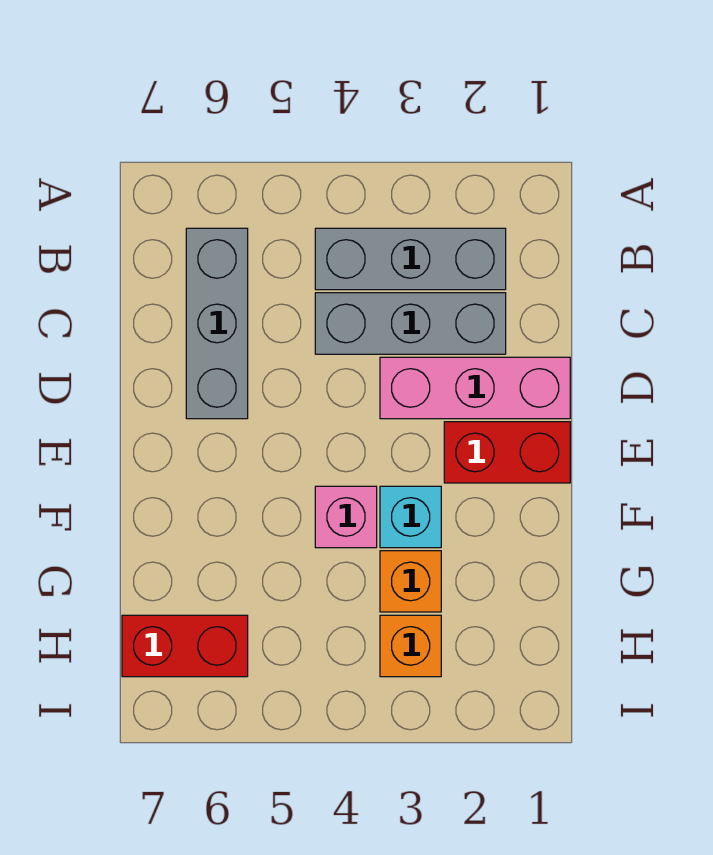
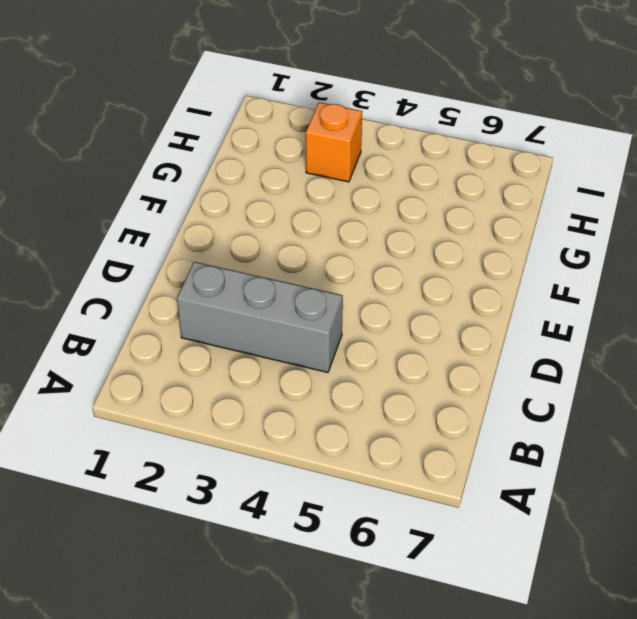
none -> grey 1x3 brick [315,228,506,290]
none -> grey 1x3 brick [186,228,248,419]

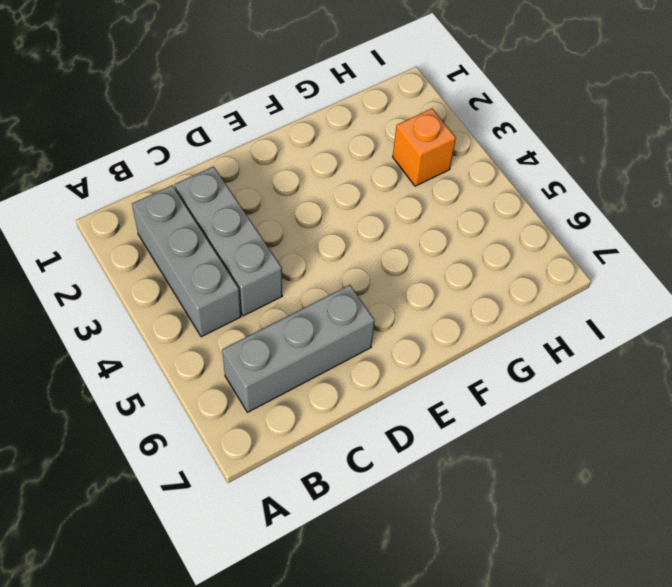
none -> pink 1x3 brick [380,357,570,419]
none -> red 1x2 brick [444,422,570,483]

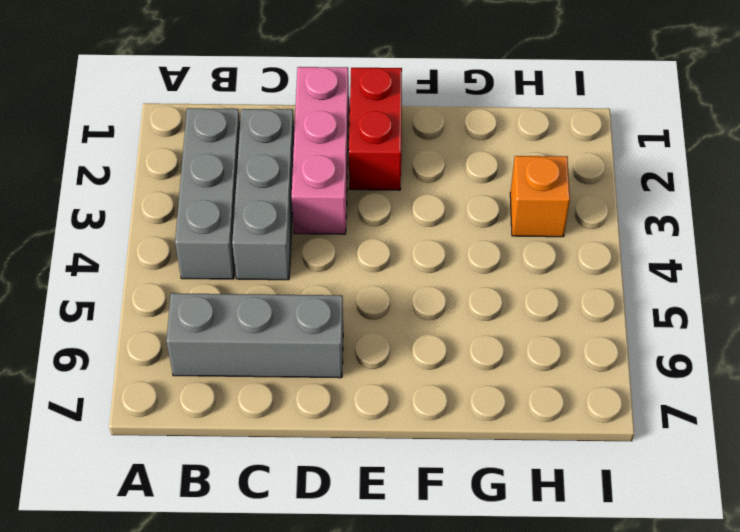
none -> cyan 1x1 brick [380,486,441,548]
none -> pink 1x1 brick [315,486,377,548]

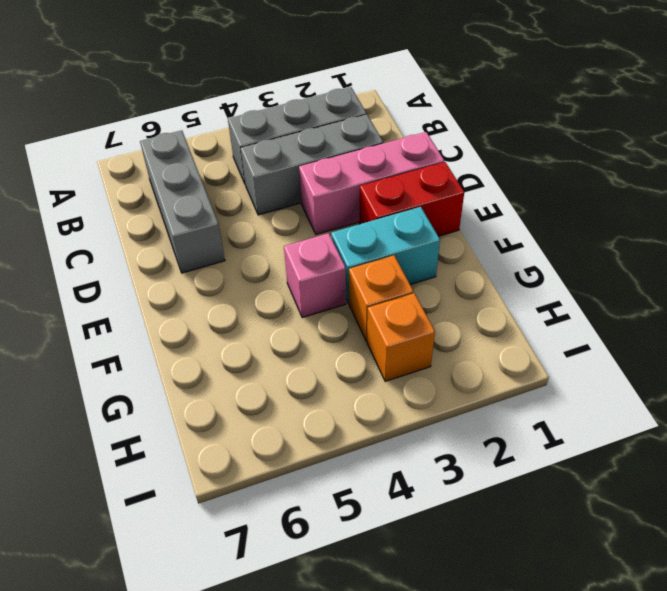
cyan 1x2 brick [331,207,440,303] -> cyan 1x1 brick [380,486,441,548]
none -> red 1x2 brick [122,615,248,677]

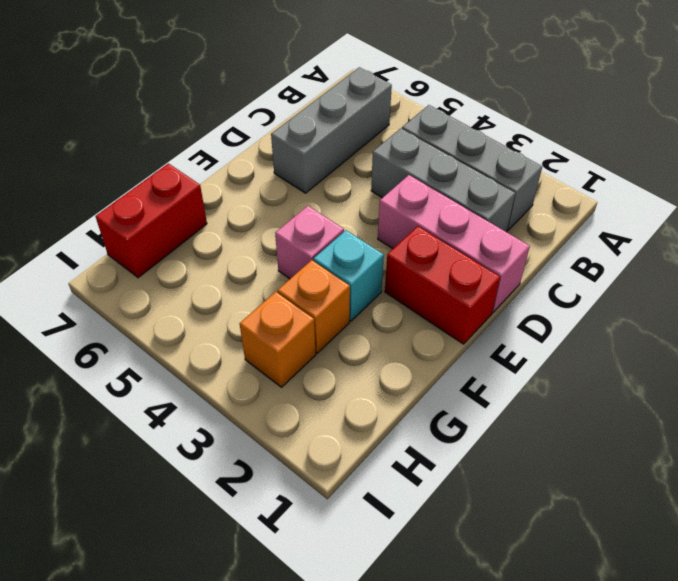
red 1x2 brick [96,164,207,278] -> red 1x2 brick turned to [122,615,248,677]

